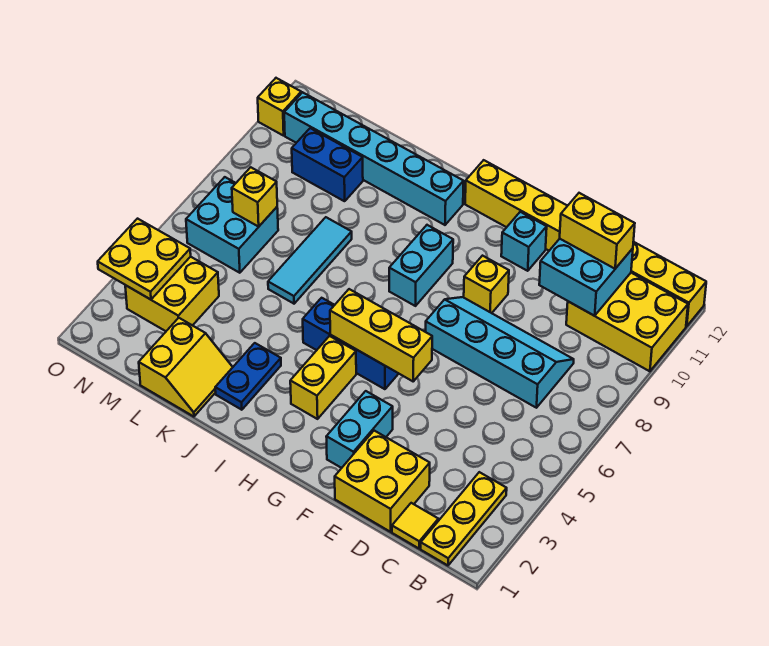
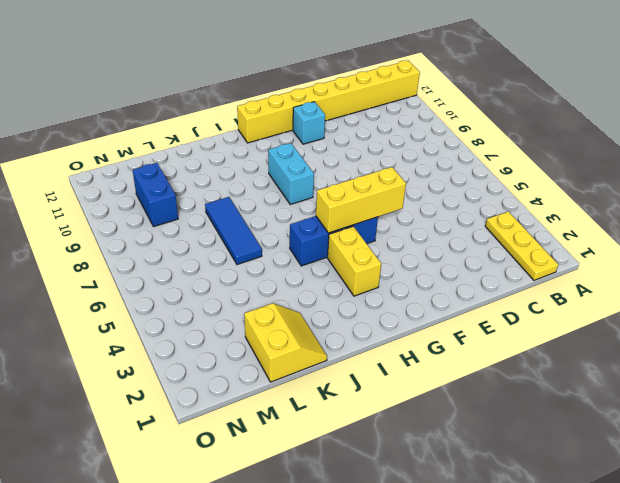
blue 1x3 tile [205,197,262,265] -> cyan 1x3 tile [268,217,352,304]
blue 1x2 brick [133,163,178,227] -> blue 1x2 brick turned to [292,128,363,201]
none -> yellow 2x3 brick [566,273,688,371]
none -> yellow 1x1 tile [392,503,438,548]
none -> cyan 2x4 slope [425,297,574,408]

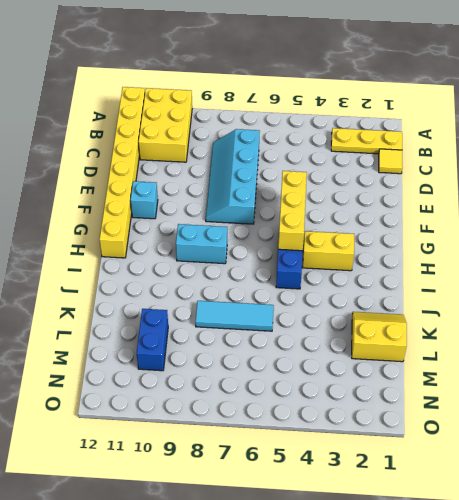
none -> yellow 2x2 brick [335,431,430,532]
none -> cyan 1x2 brick [326,391,393,468]
none -> yellow 1x1 brick [464,256,509,313]

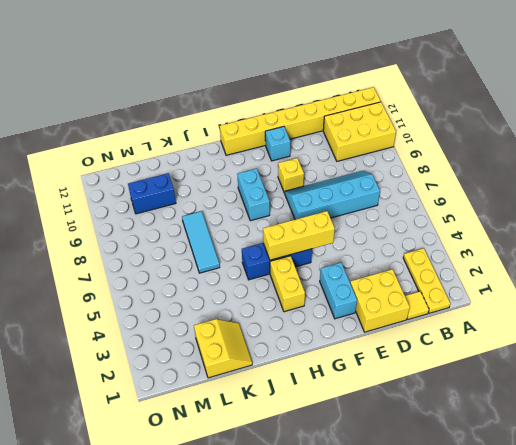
none -> cyan 1x6 brick [284,92,464,225]
none -> blue 1x2 plate [215,343,281,410]
none -> yellow 2x2 brick [125,257,219,331]

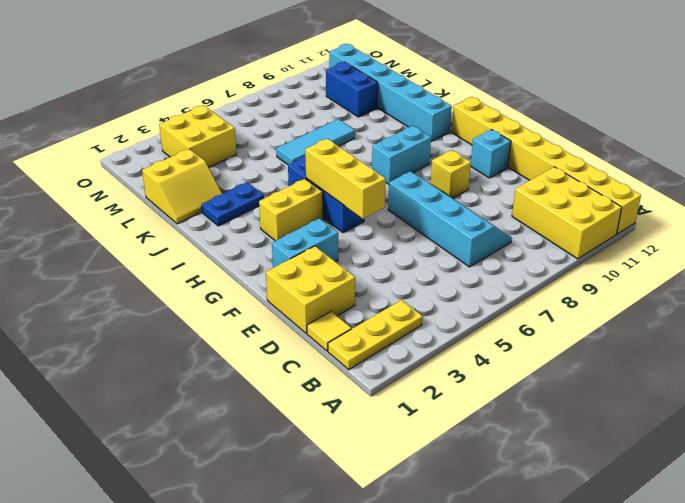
none -> cyan 2x2 brick [186,177,278,273]
none -> yellow 1x1 brick [258,78,301,136]
none -> cyan 2x2 brick [539,239,633,316]

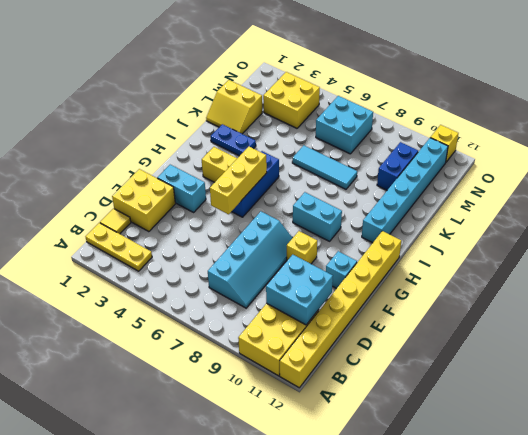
none -> yellow 1x1 brick [232,167,277,227]
none -> yellow 2x2 plate [98,219,191,300]
none -> yellow 1x2 brick [560,193,635,269]

